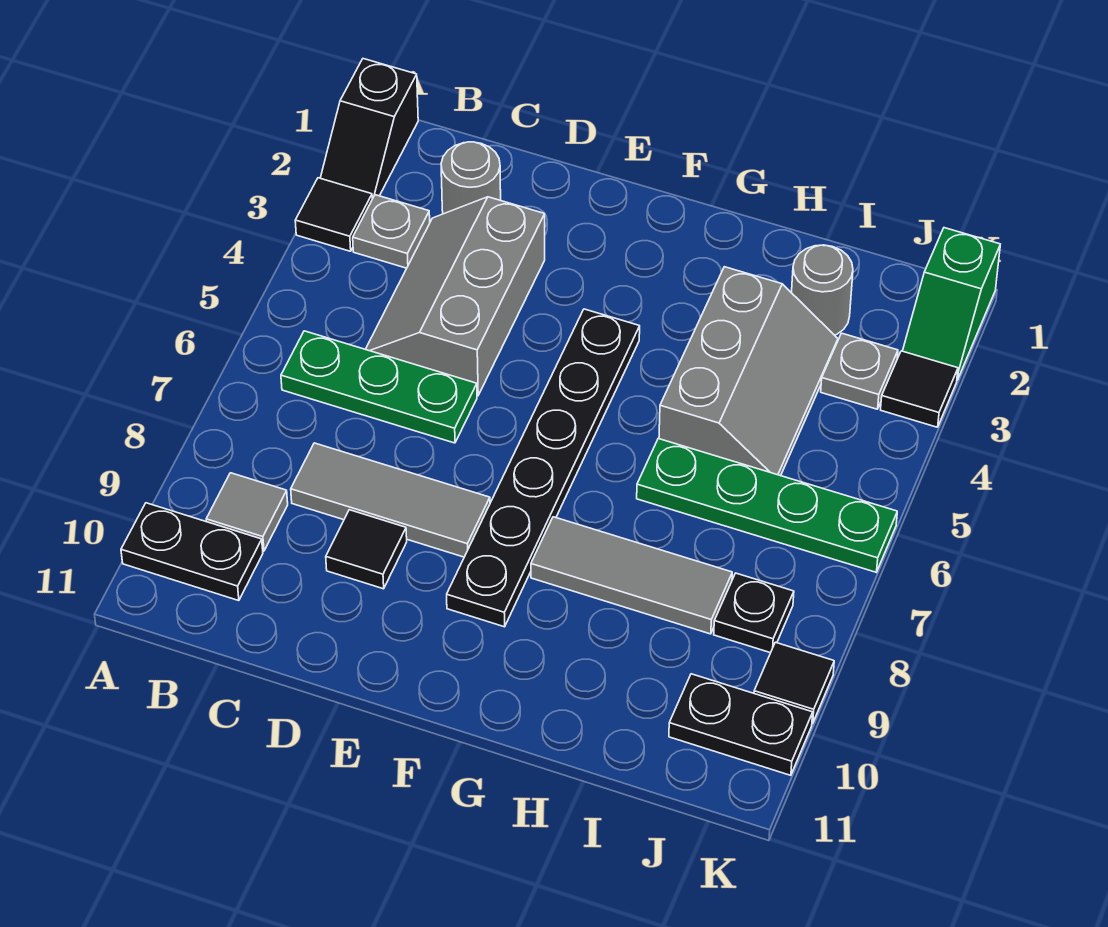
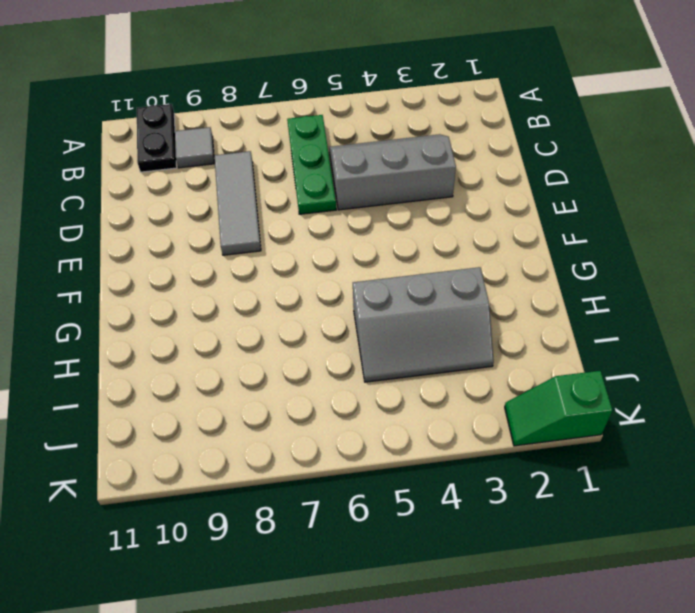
none -> black 1x2 slope [321,59,418,199]
none -> black 1x1 tile [295,178,372,251]
none -> grey 1x1 plate [353,195,430,268]

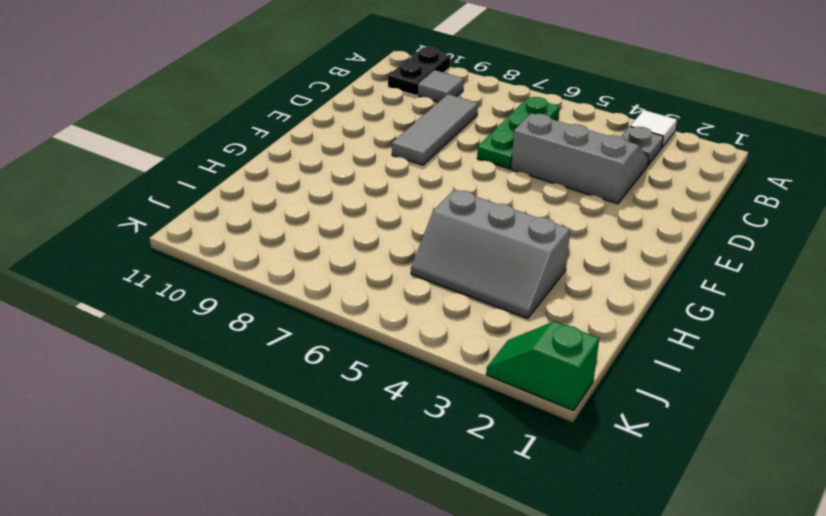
white 1x1 tile [630,110,677,147] -> black 1x1 tile [295,178,372,251]
none -> black 1x2 slope [321,59,418,199]
none -> grey 1x1 round brick [441,142,501,214]
none -> black 1x1 tile [326,510,407,589]

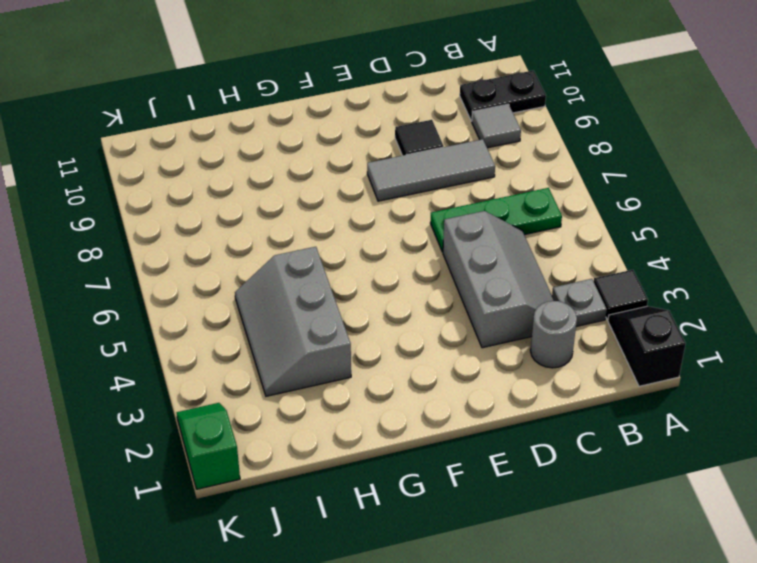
none -> black 1x6 plate [447,309,640,627]
none -> grey 1x3 tile [531,517,732,634]
none -> green 1x4 plate [637,439,897,572]

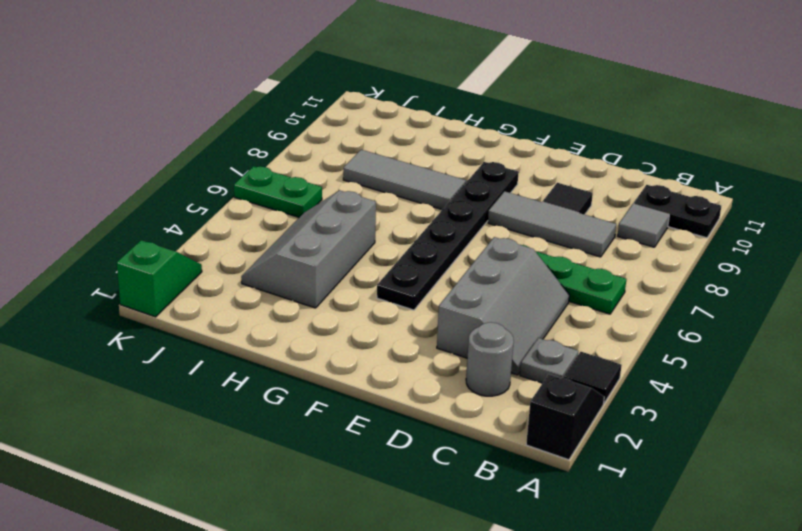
green 1x2 plate [234,166,322,217] -> green 1x4 plate [637,439,897,572]
none -> grey 1x1 round brick [792,245,853,335]
none -> grey 1x1 plate [821,333,898,409]
none -> black 1x1 plate [714,573,794,653]

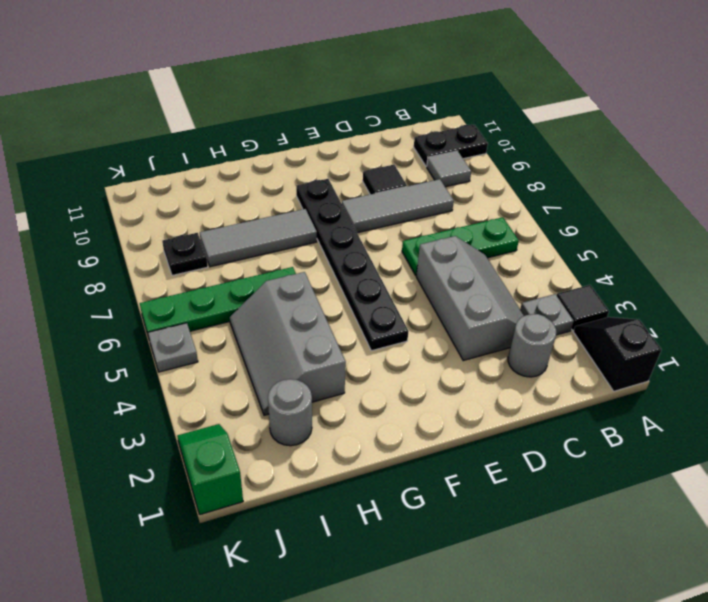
grey 1x1 plate [148,323,198,372] -> grey 1x1 plate moved to [821,333,898,409]
none -> black 1x2 plate [669,674,813,775]
none -> black 1x1 tile [881,351,958,427]
none -> black 1x1 tile [754,642,834,724]

